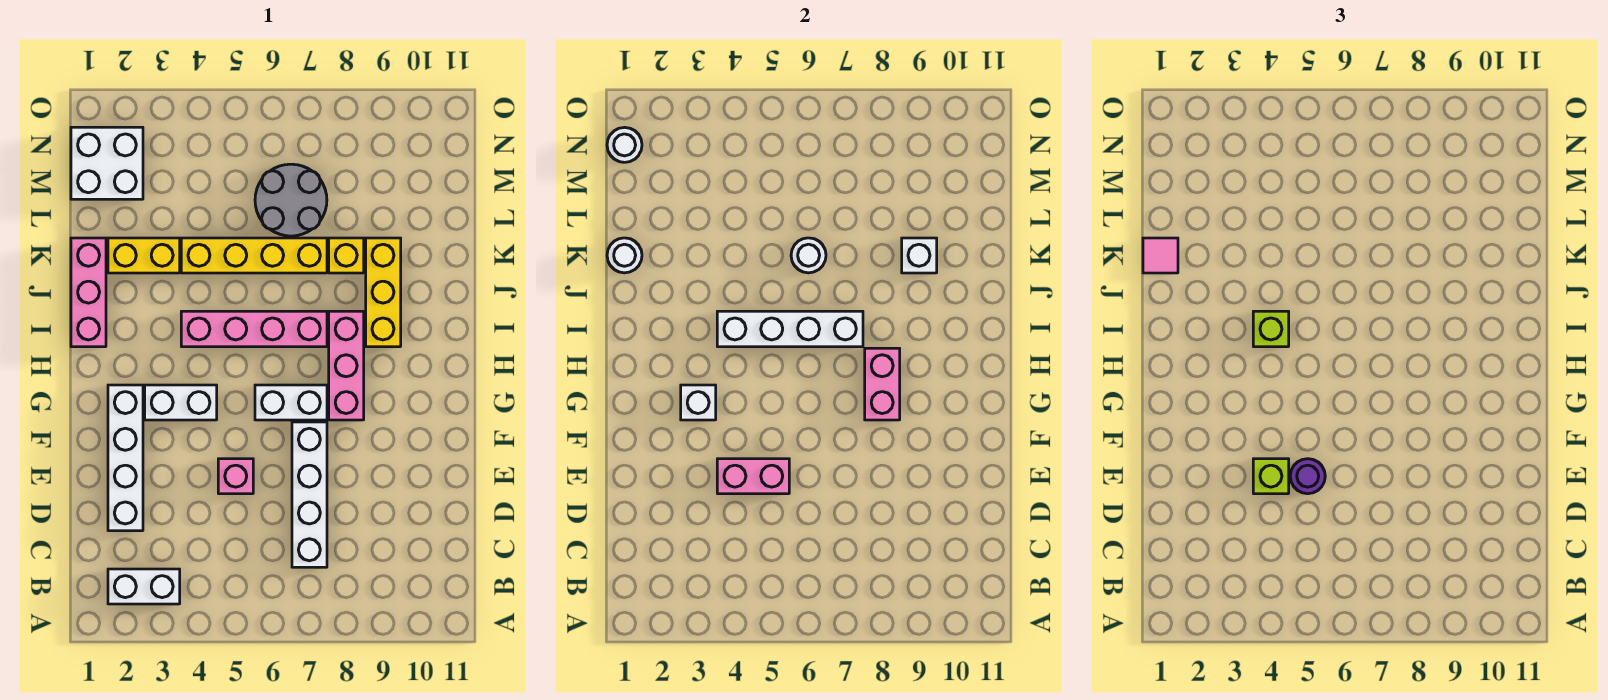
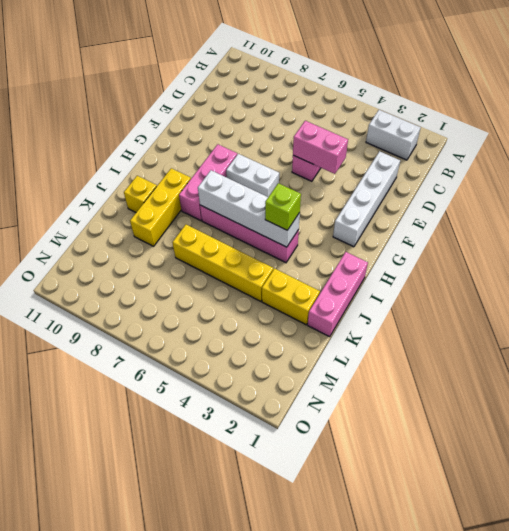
yellow 1x1 brick [124,176,157,212] -> yellow 1x1 brick moved to [329,238,364,273]
none -> white 1x4 brick [292,422,327,567]
none -> white 1x2 brick [145,385,217,420]
none -> grey 2x2 round brick [255,164,327,236]

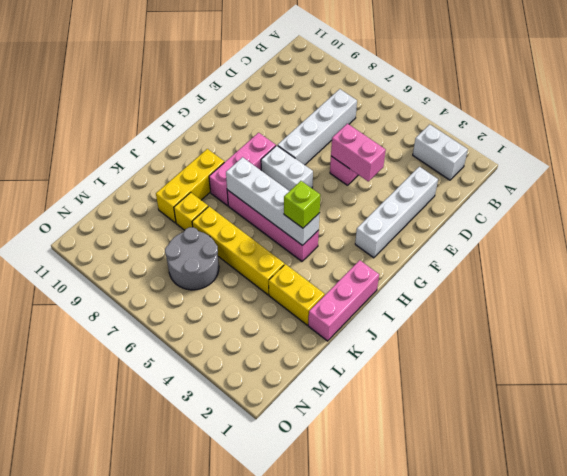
none -> white 1x2 brick [145,385,217,420]
none -> white 2x2 brick [71,127,143,199]
none -> white 1x1 brick [681,385,716,420]

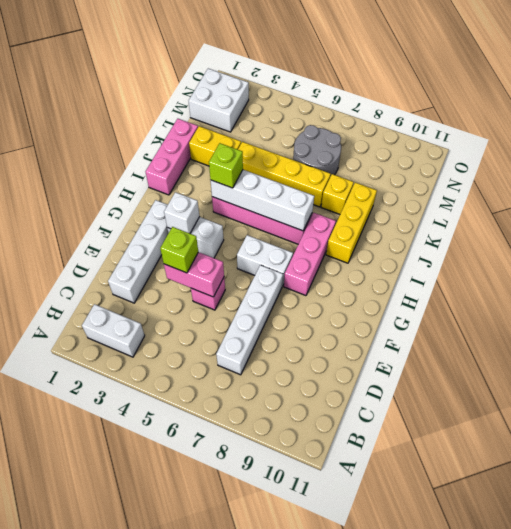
none -> pink 1x2 brick [865,348,900,420]
none -> white 1x1 round brick [607,238,642,273]
none -> white 1x1 round brick [791,238,826,273]

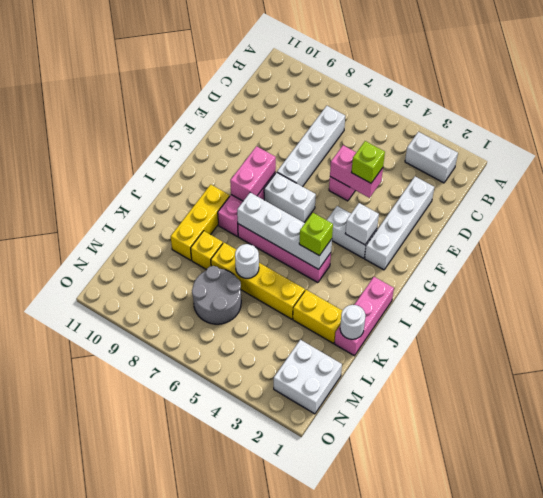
none -> white 1x1 brick [902,238,937,273]
none -> white 1x1 round brick [607,127,642,162]
none -> purple 1x1 round brick [1290,459,1325,494]

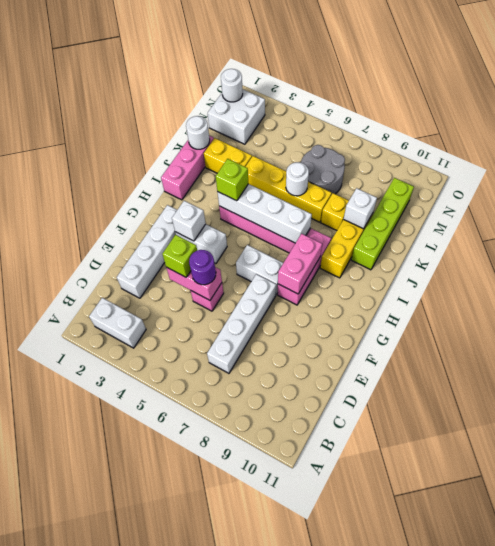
lime 1x4 brick [351,178,414,270] -> none
none -> pink 1x1 tile [1143,238,1178,273]

